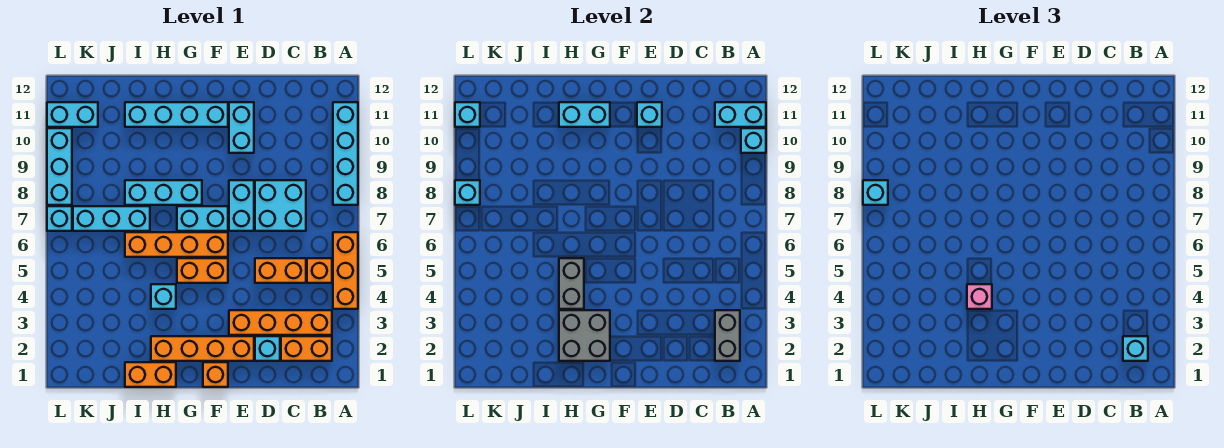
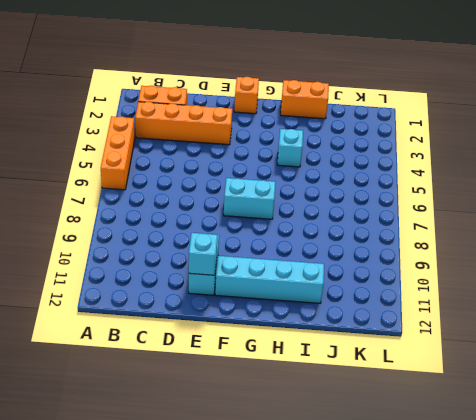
none -> cyan 1x4 brick [333,102,358,205]
none -> orange 1x1 brick [307,258,332,283]
none -> orange 1x2 brick [255,258,306,283]
none -> cyan 2x2 brick [255,180,306,231]

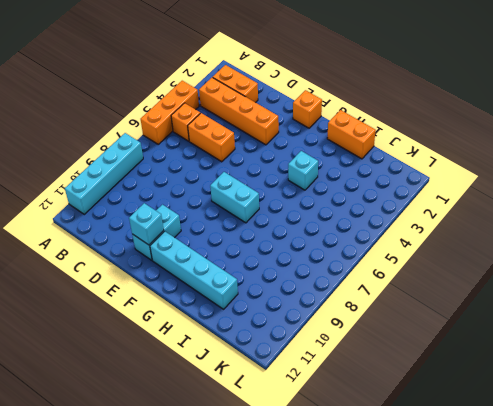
none -> cyan 2x2 brick [255,180,306,231]
none -> cyan 1x1 brick [255,336,280,361]
none -> orange 1x4 brick [151,336,254,361]
none -> cyan 1x2 brick [229,180,254,231]

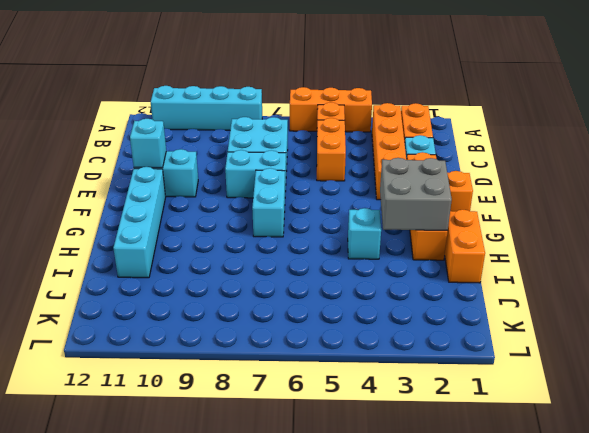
none -> orange 1x2 brick [177,258,228,283]
none -> orange 1x4 brick [125,232,228,257]
none -> cyan 1x3 brick [125,180,202,205]
none -> cyan 1x3 brick [73,206,150,231]

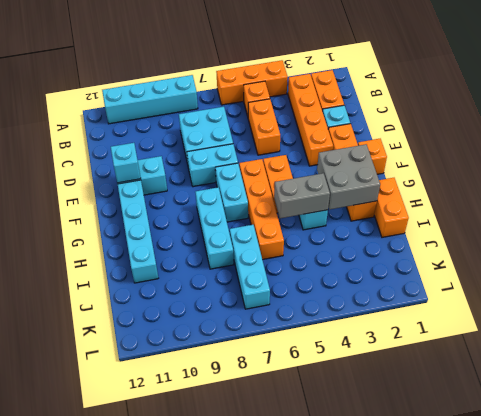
none -> cyan 1x2 brick [47,102,98,127]
none -> cyan 1x1 brick [47,206,72,231]
none -> cyan 1x3 brick [47,128,72,205]
none -> cyan 1x1 brick [741,128,766,153]

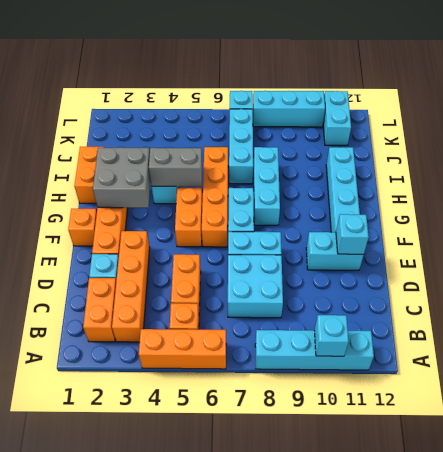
none -> cyan 1x2 brick [715,102,766,127]
none -> grey 1x2 brick [715,310,740,361]
none -> cyan 1x2 brick [559,102,610,127]
none -> cyan 1x1 brick [455,180,480,205]

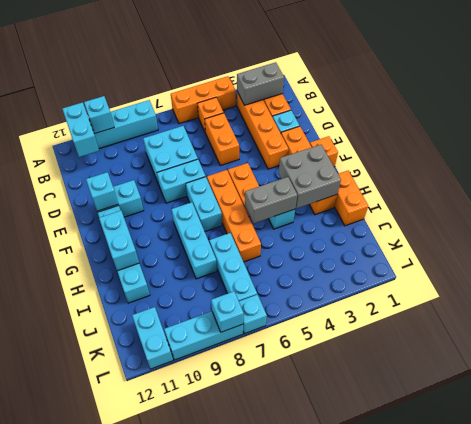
none -> cyan 1x1 brick [455,102,480,127]
none -> cyan 1x1 brick [1123,336,1148,361]
none -> pink 1x1 brick [967,284,992,309]
none -> cyan 1x1 brick [863,180,888,205]

